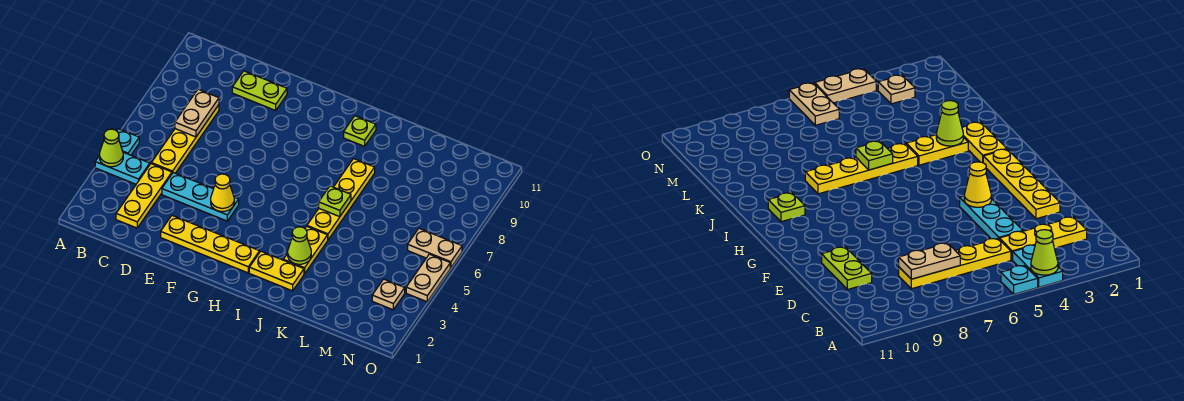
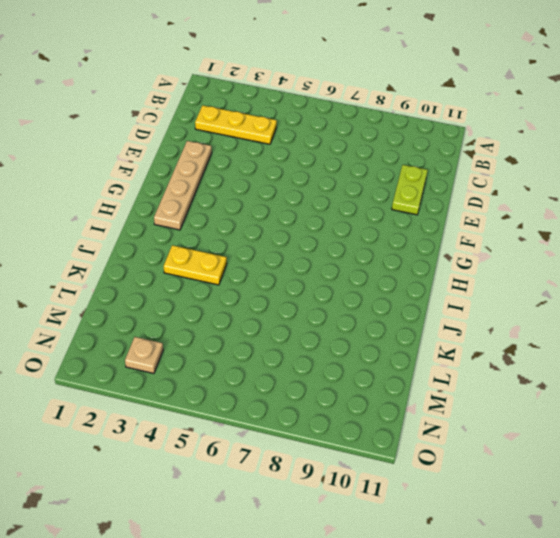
tan 1x4 plate [154,141,212,230] -> yellow 1x4 plate [161,216,260,273]
none -> cyan 1x2 plate [95,152,150,184]
none -> cyan 1x1 plate [117,129,139,155]
none -> yellow 1x4 plate [151,105,219,173]

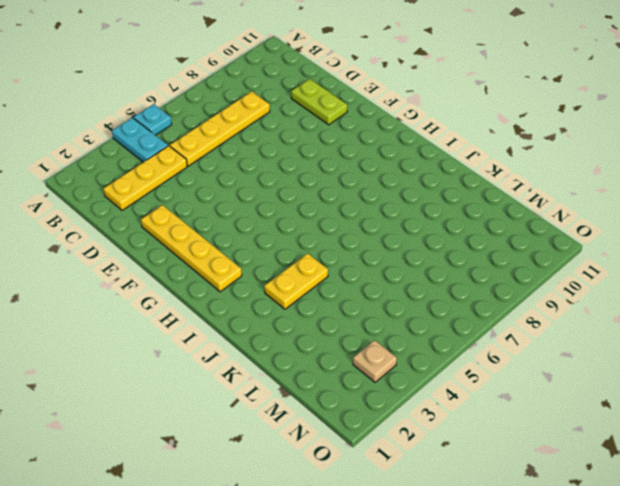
none -> cyan 1x3 plate [162,173,239,221]
none -> yellow 1x2 plate [249,251,304,291]
none -> lime 1x1 plate [344,116,376,146]

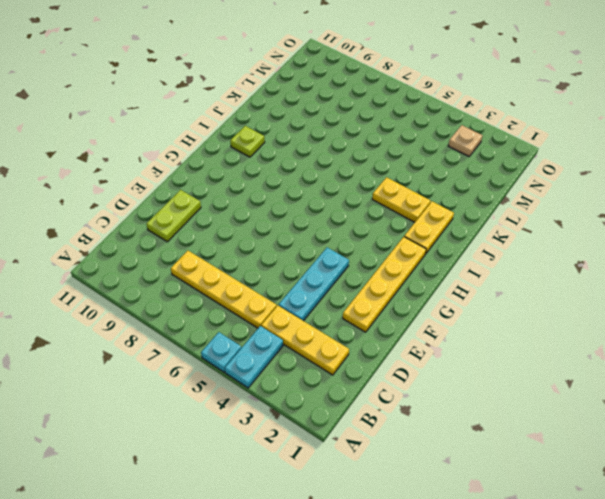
none -> yellow 1x4 plate [307,159,375,240]
none -> tan 1x2 plate [408,228,462,268]
none -> tan 1x2 plate [406,254,450,302]

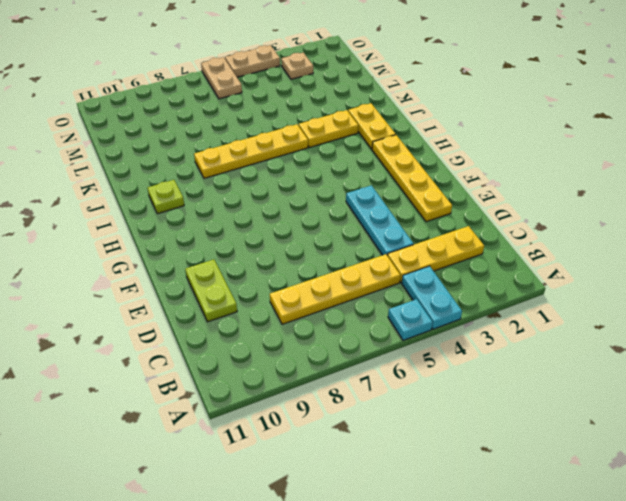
none -> lime 1x1 cone [100,129,123,167]
none -> tan 1x2 plate [175,89,219,137]
none -> yellow 1x1 cone [211,174,234,211]

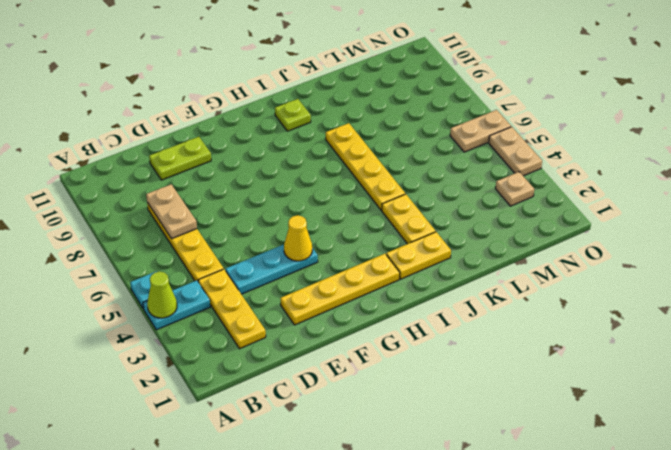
none -> lime 1x1 cone [288,227,311,264]
none -> lime 1x1 plate [319,186,351,217]

